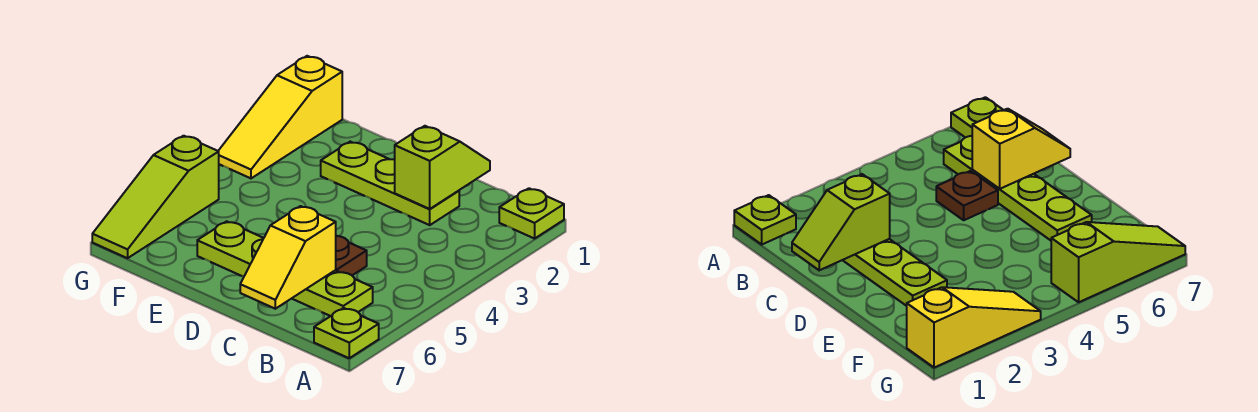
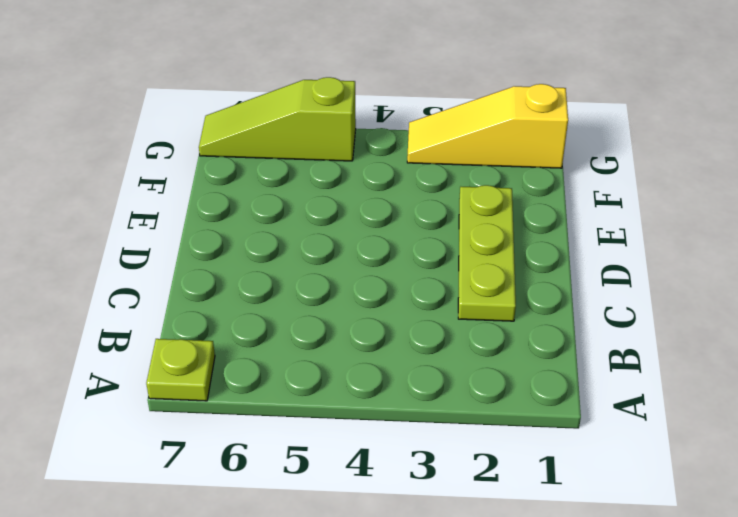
none -> lime 1x1 plate [499,188,564,239]
none -> lime 1x4 plate [197,221,373,316]

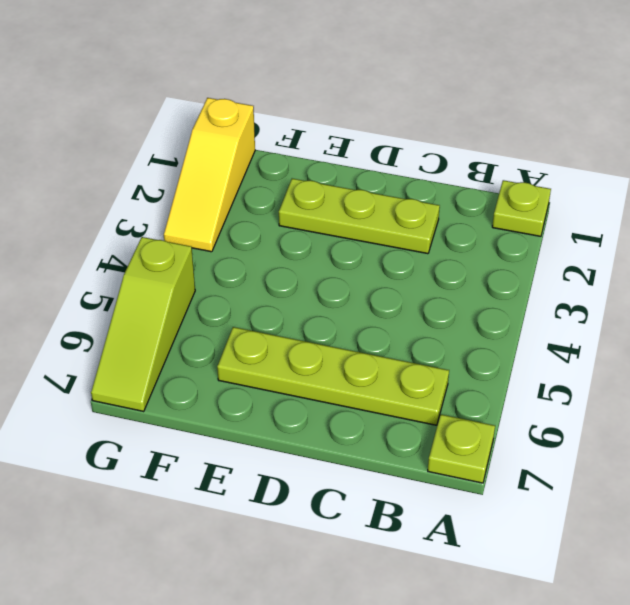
none -> brown 1x1 plate [336,236,367,275]
none -> lime 1x2 slope [395,126,490,209]

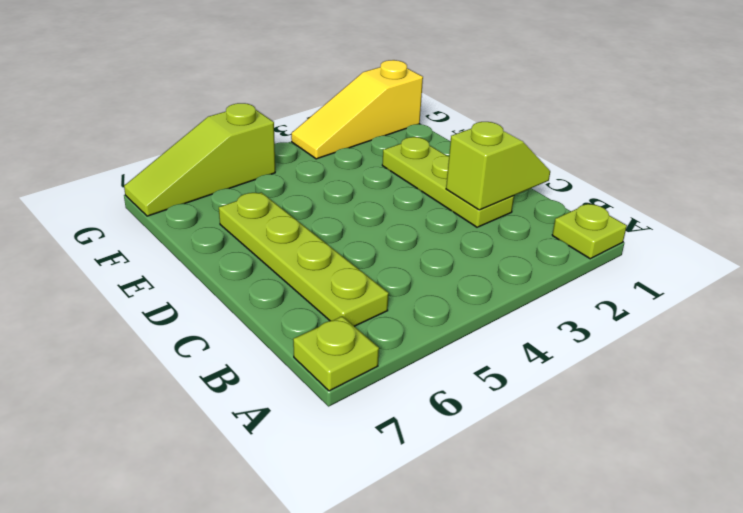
none -> brown 1x1 plate [336,236,367,275]
none -> yellow 1x2 slope [240,206,336,309]

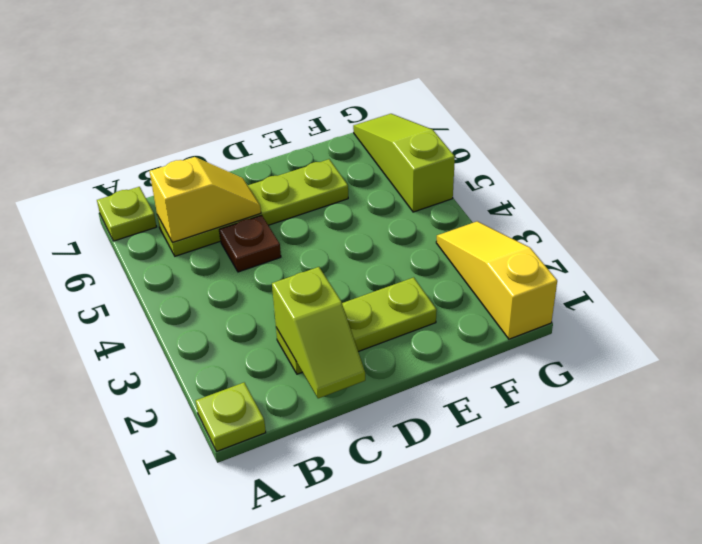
yellow 1x2 slope [150,157,261,242] -> yellow 1x2 slope turned to [240,206,336,309]

